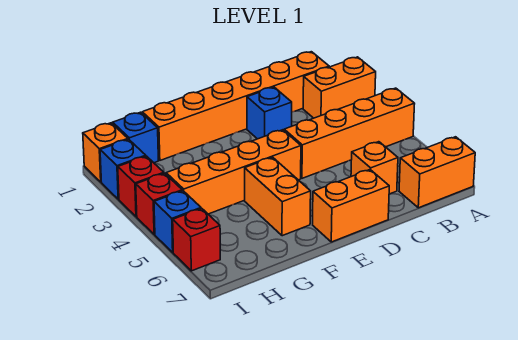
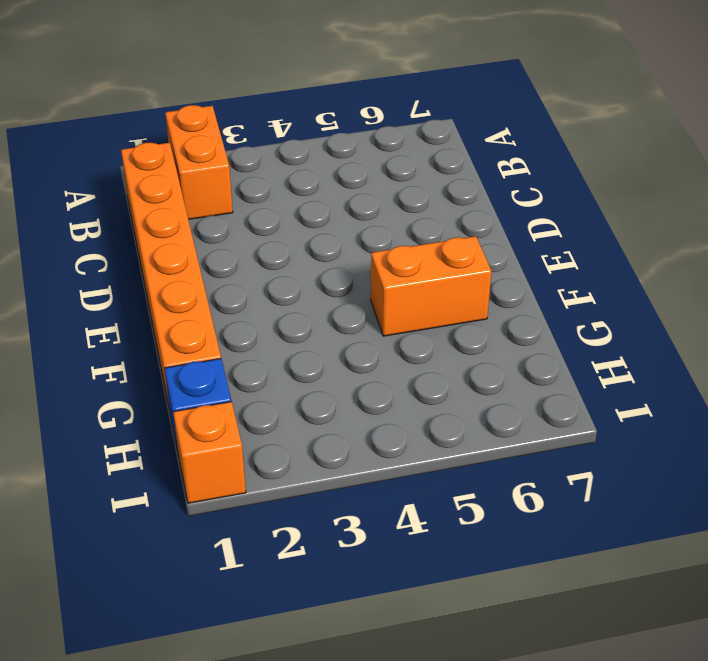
none -> orange 1x4 brick [284,88,415,178]
none -> orange 1x2 brick [399,137,475,208]
none -> orange 1x1 brick [351,142,398,194]

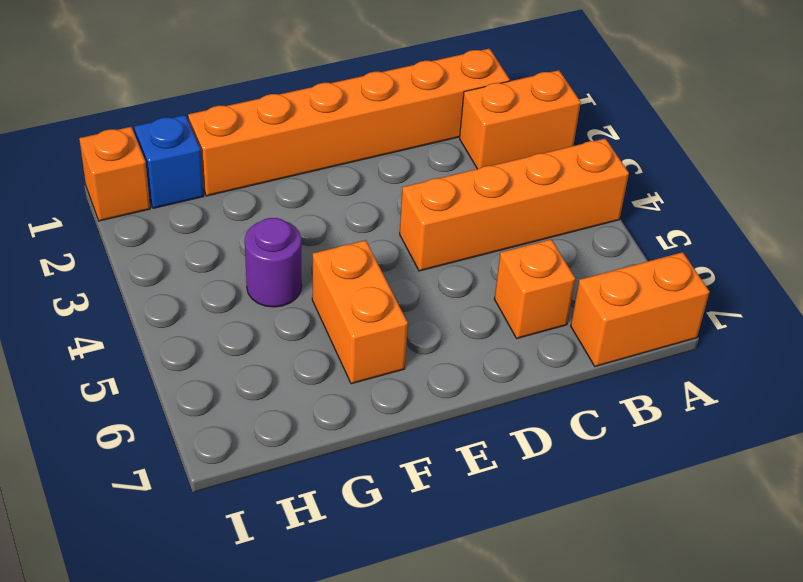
purple 1x1 round brick [245,218,302,307] -> orange 1x4 brick [166,130,301,214]
none -> blue 1x1 brick [247,87,292,139]
none -> orange 1x2 brick [313,170,389,242]
none -> blue 1x1 brick [100,139,146,199]

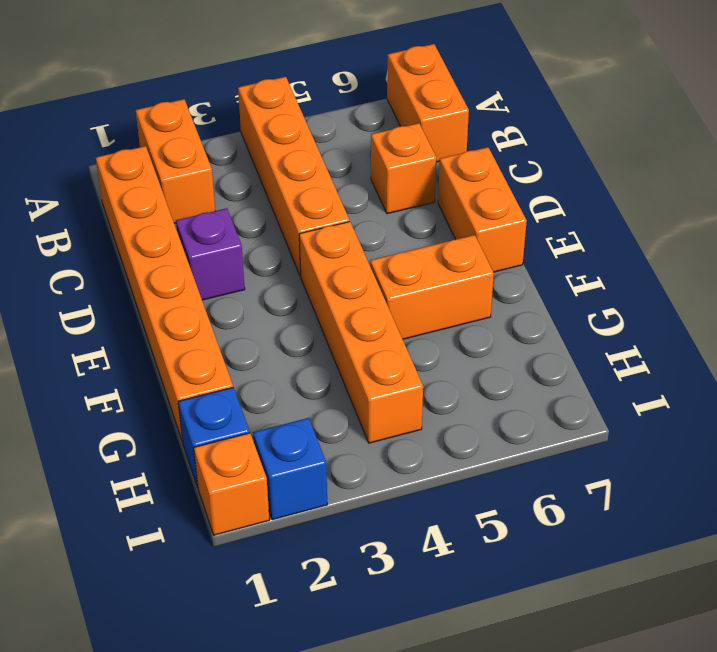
purple 1x1 brick [176,208,245,300] -> blue 1x1 brick [247,87,292,139]
none -> red 1x1 brick [118,156,164,217]
none -> red 1x1 brick [136,173,182,234]
none -> blue 1x1 brick [154,191,201,252]

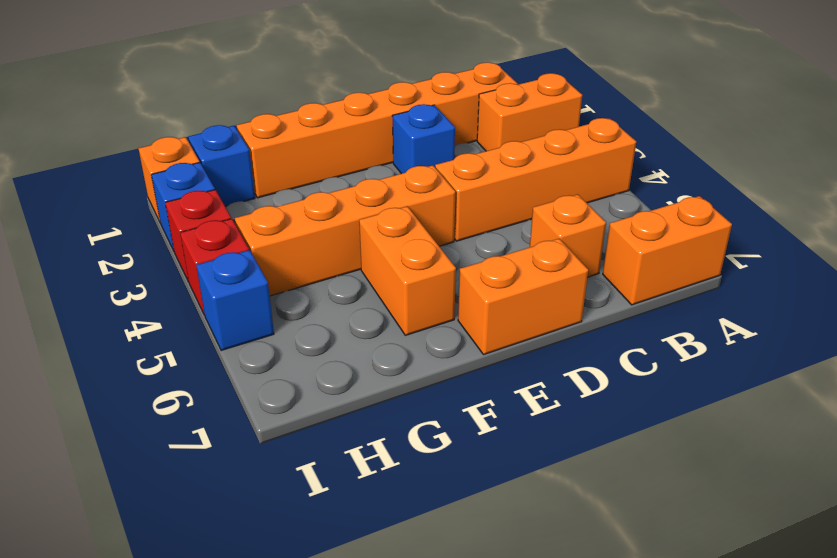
none -> red 1x1 brick [173,209,220,271]

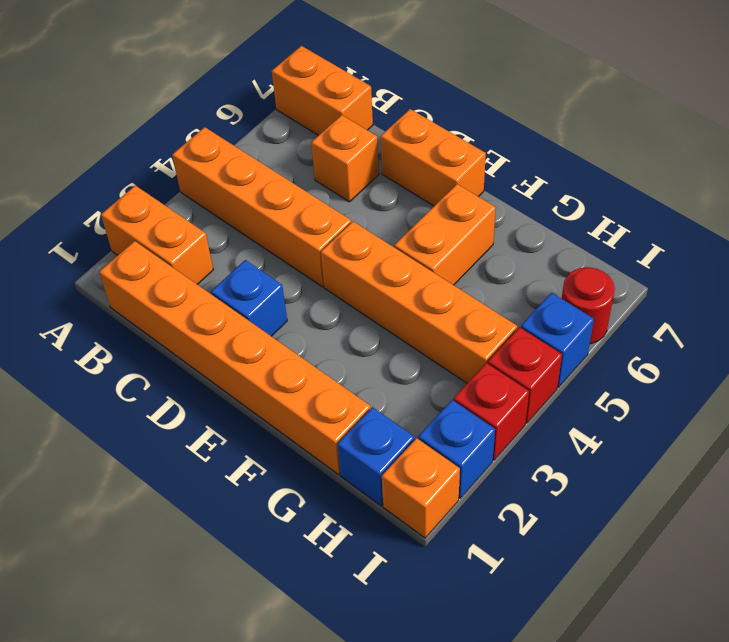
red 1x1 round brick [562,267,615,344] -> red 1x1 brick [173,209,220,271]

